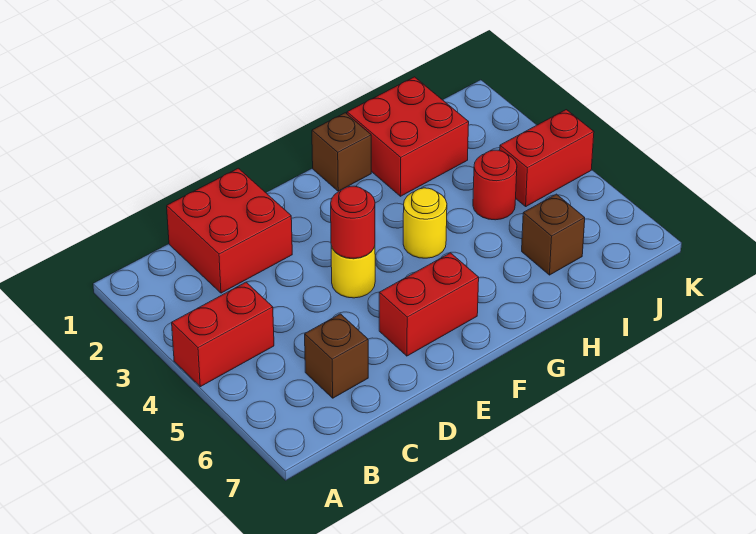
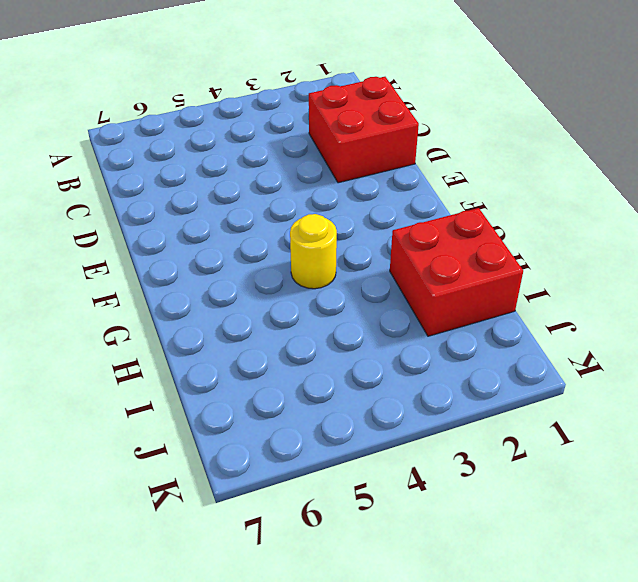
none -> red 1x2 brick [172,282,274,387]
none -> brown 1x1 brick [305,314,368,398]
none -> yellow 1x1 round brick [331,246,375,298]

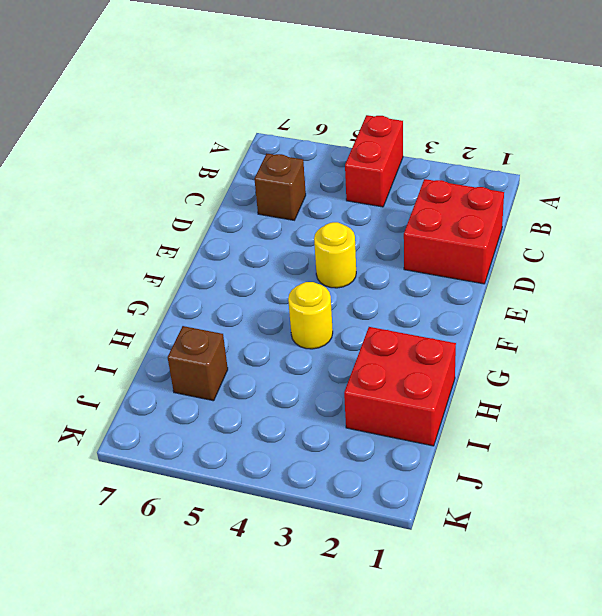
none -> red 1x2 brick [379,253,479,356]
none -> brown 1x1 brick [312,113,371,191]
none -> red 1x1 round brick [473,150,517,220]

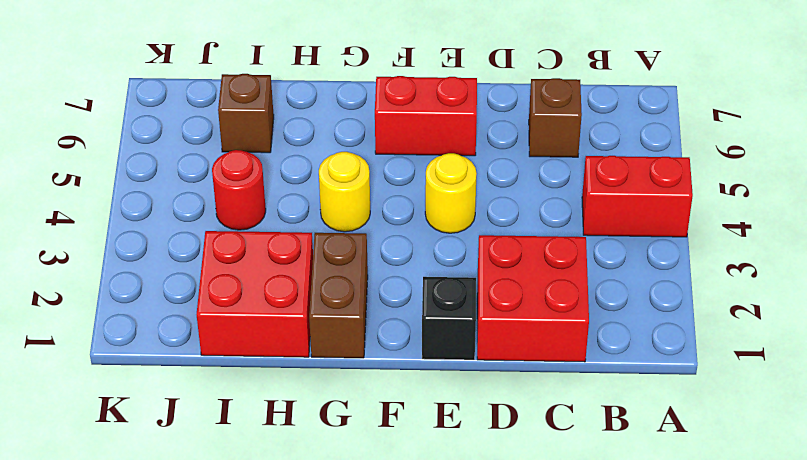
black 1x1 brick [422,277,476,360] -> none
brown 1x2 brick [309,233,368,358] -> brown 1x1 brick [312,113,371,191]
none -> red 1x2 brick [500,110,594,206]
none -> red 1x1 round brick [331,186,375,258]

